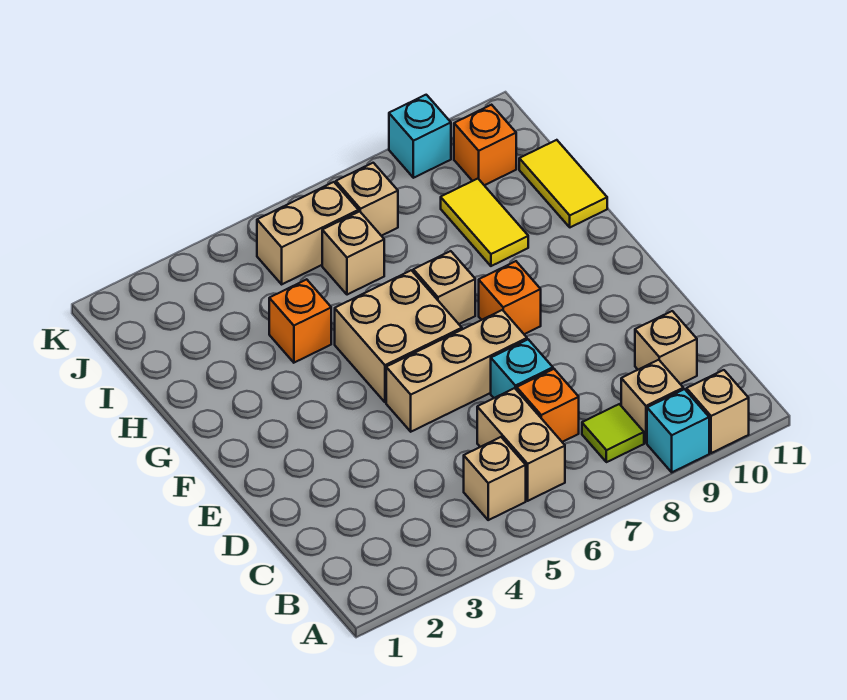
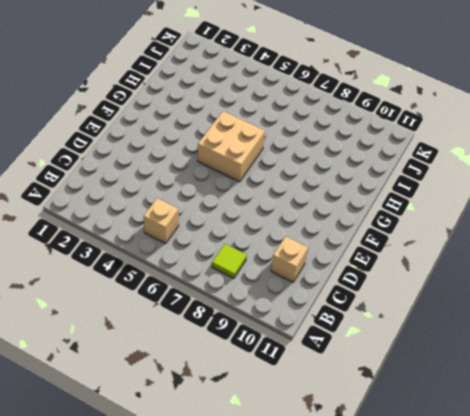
none -> cyan 1x1 brick [647,389,709,472]
none -> tan 1x1 brick [687,370,749,453]
none -> tan 1x2 brick [477,388,565,501]

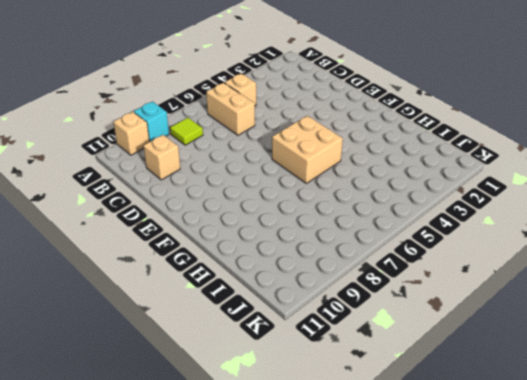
none -> tan 1x1 brick [621,360,683,443]
none -> orange 1x1 brick [517,369,579,442]
none -> cyan 1x1 brick [491,339,553,398]

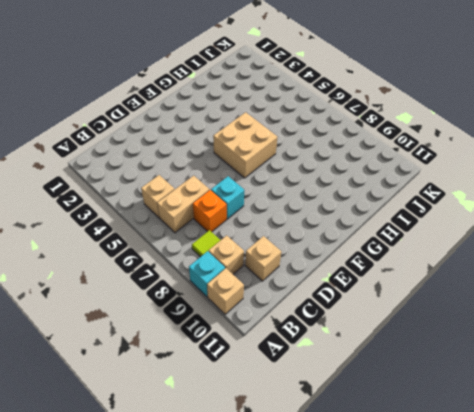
none -> tan 1x3 brick [386,310,527,432]
none -> orange 1x1 brick [479,261,541,334]
none -> tan 1x1 brick [413,251,475,324]

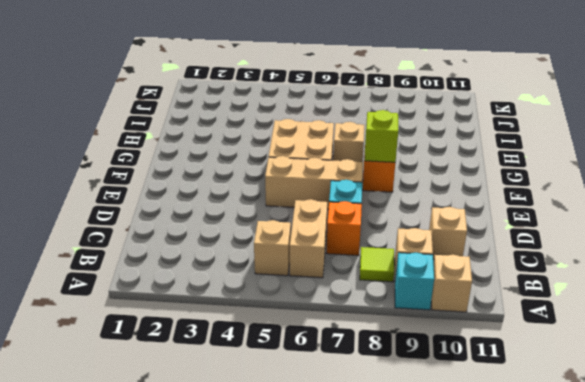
lime 1x1 brick [365,110,398,162] -> none
none -> orange 1x1 brick [269,279,331,363]
none -> yellow 1x2 tile [441,179,528,266]
none -> yellow 1x2 tile [519,140,607,227]

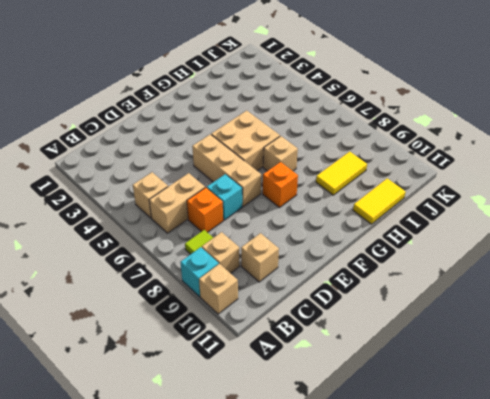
none -> orange 1x1 brick [269,279,331,363]
none -> tan 1x1 brick [322,211,384,295]
none -> tan 1x2 brick [257,182,359,284]

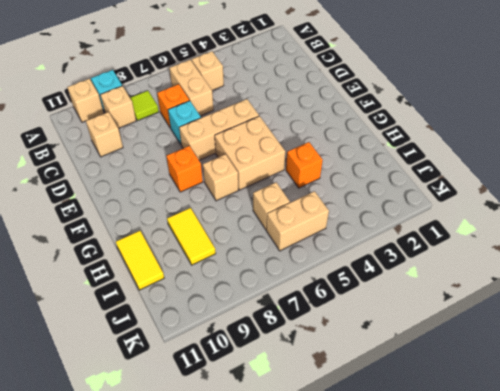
none -> tan 1x1 brick [336,163,398,236]
none -> orange 1x1 brick [454,105,516,185]
none -> cyan 1x1 brick [389,95,451,178]

